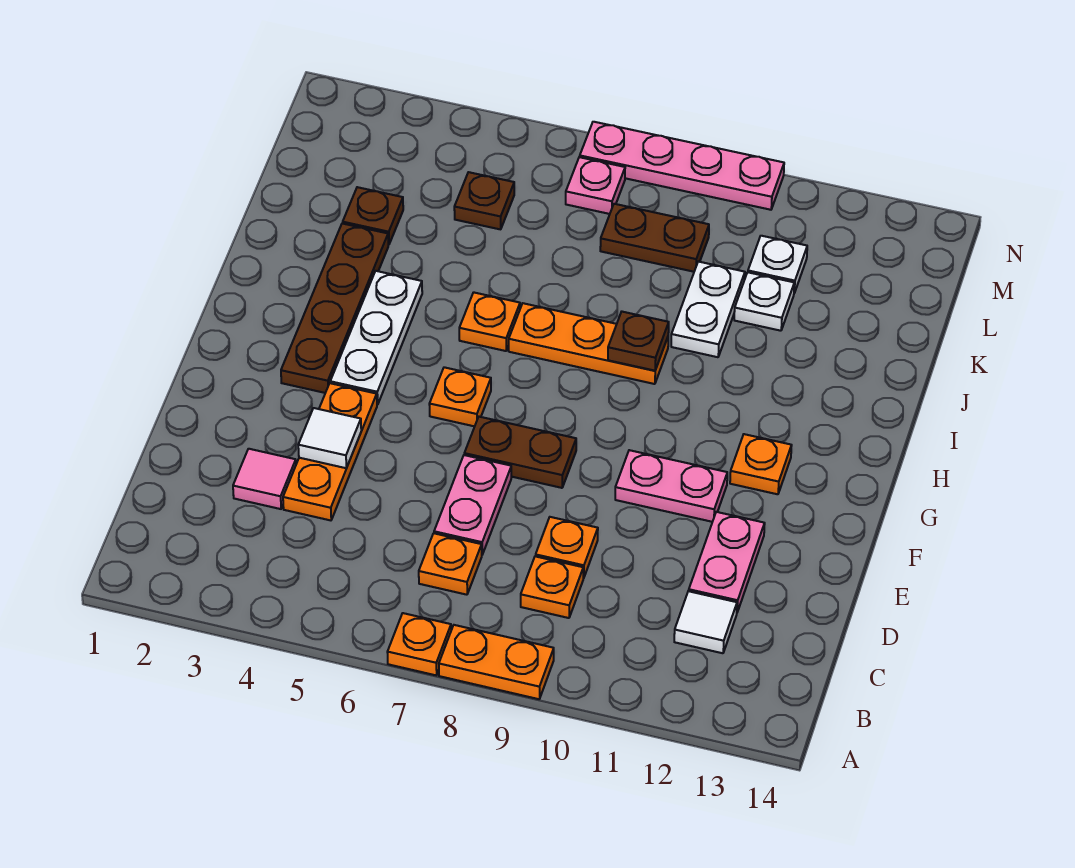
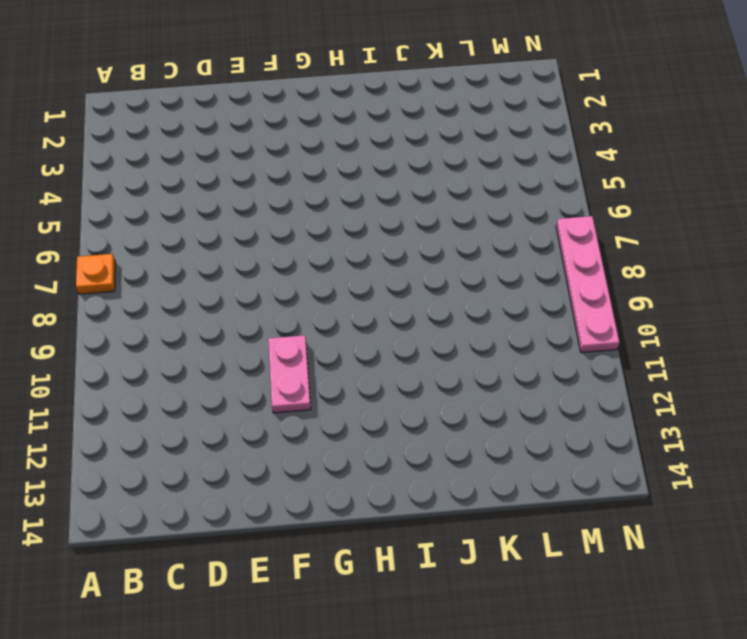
none -> orange 1x2 plate [439,625,554,699]
none -> orange 1x1 plate [419,533,482,595]
none -> orange 1x1 plate [521,556,583,618]

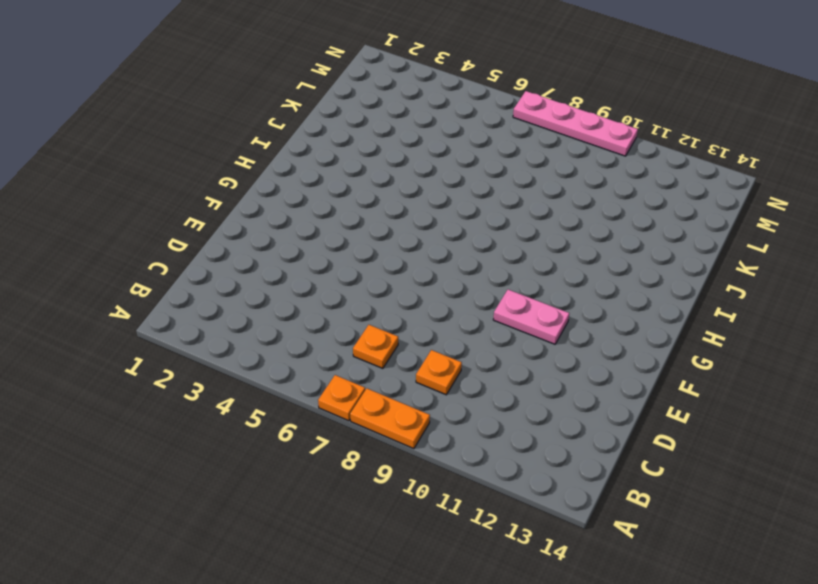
none -> white 1x1 tile [674,591,737,653]
none -> pink 1x1 tile [233,449,296,509]
none -> orange 1x3 plate [283,383,377,520]

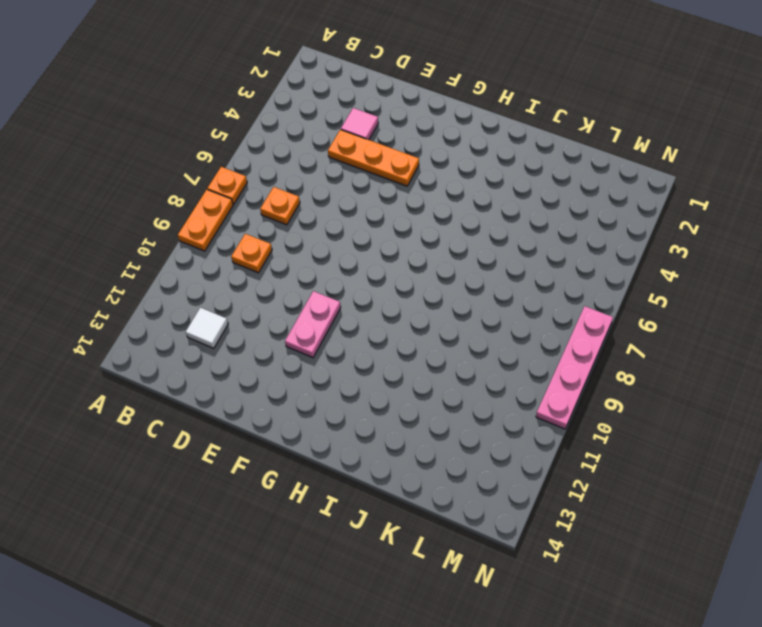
none -> pink 1x2 plate [434,455,511,555]
none -> orange 1x1 plate [536,517,598,578]
none -> pink 1x2 plate [689,512,765,612]

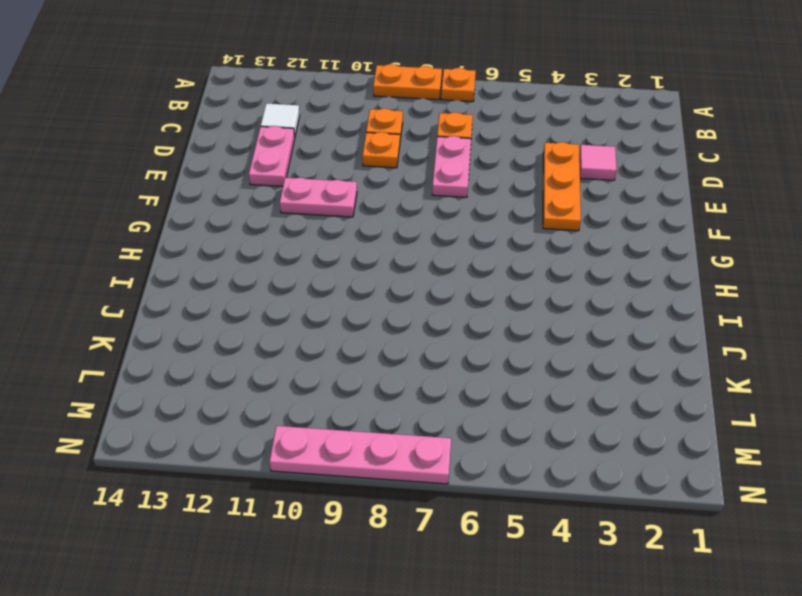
none -> brown 1x2 plate [464,417,576,488]
none -> brown 1x4 plate [281,223,388,393]
none -> white 1x3 plate [330,271,422,405]

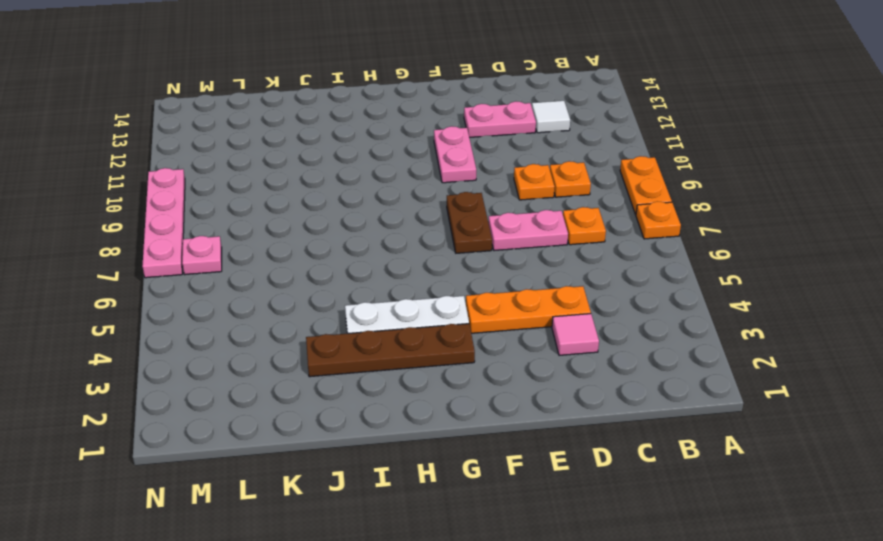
none -> orange 1x1 plate [429,367,491,426]
none -> orange 1x1 plate [730,434,792,494]
none -> orange 1x1 plate [459,292,520,351]

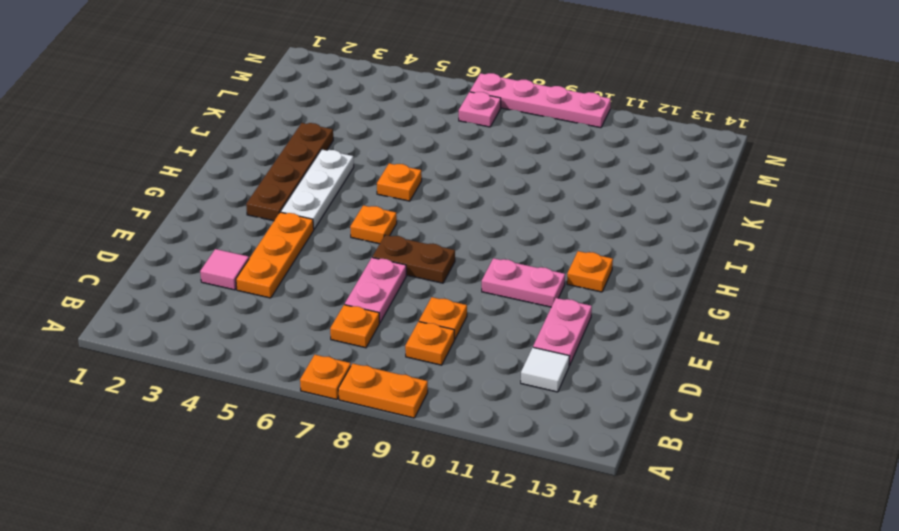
none -> orange 1x3 plate [509,303,668,384]
none -> white 1x2 plate [671,262,745,357]
none -> brown 1x1 plate [343,187,403,245]

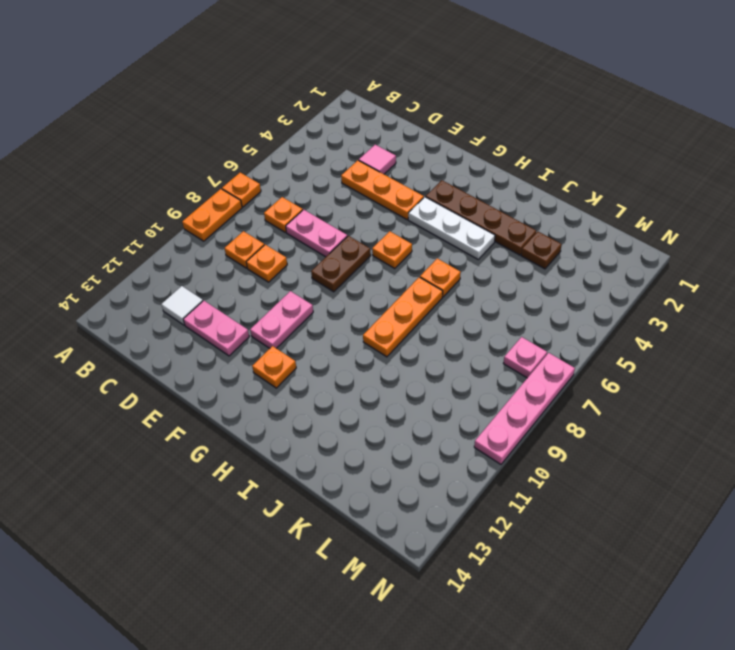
none -> white 1x2 plate [671,262,745,357]
none -> white 1x1 plate [734,272,794,331]
none -> brown 1x1 plate [454,172,514,229]

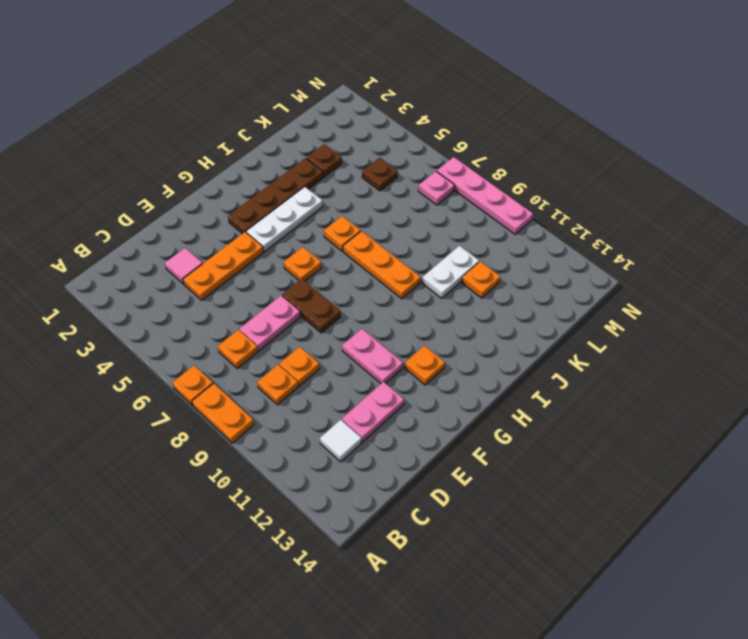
orange 1x1 plate [462,261,500,298] -> white 1x1 plate [734,272,794,331]
none -> brown 1x2 plate [600,204,709,272]
none -> white 1x1 plate [748,236,807,293]
none -> white 1x1 tile [298,408,361,468]

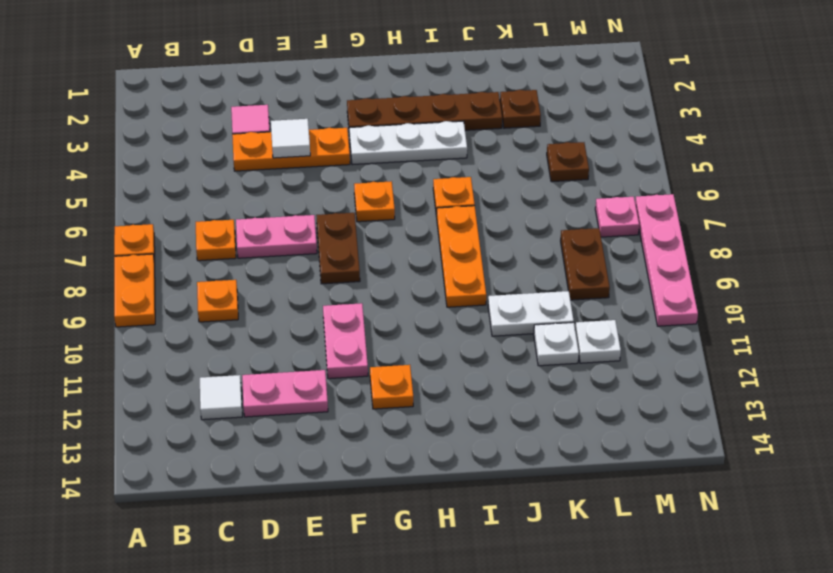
none -> orange 1x1 plate [536,517,598,578]
none -> brown 1x1 plate [608,312,669,371]

